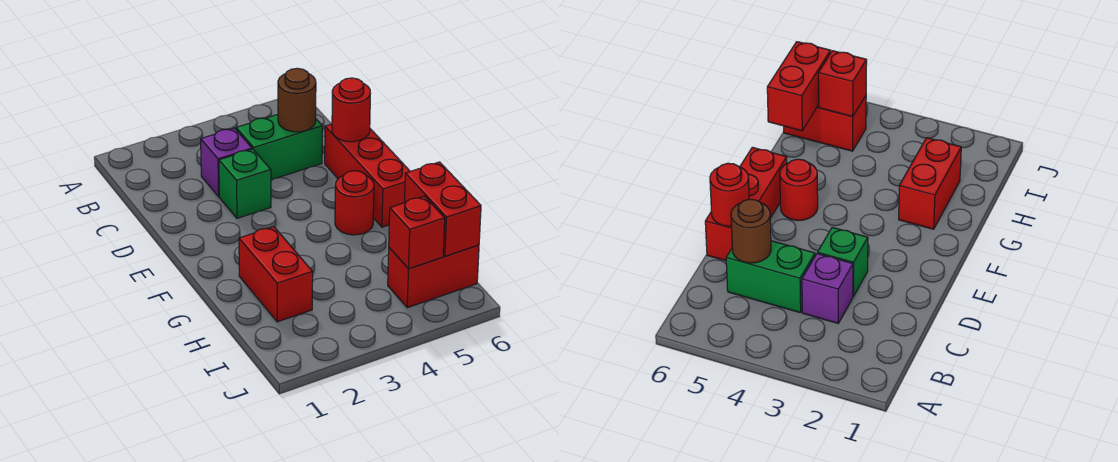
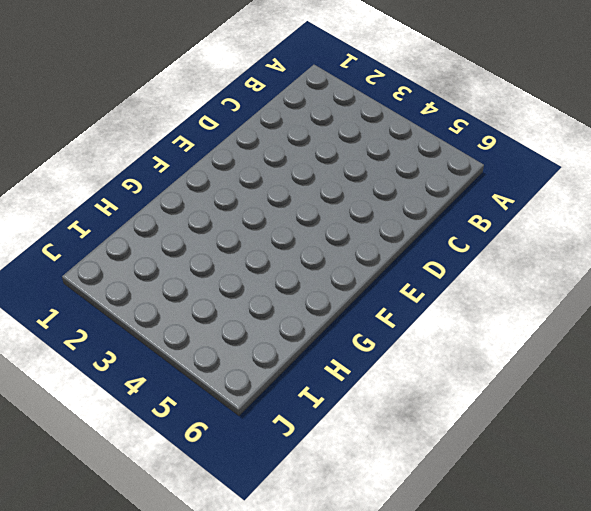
none -> purple 1x1 brick [201,128,252,196]
none -> green 1x2 brick [236,115,322,180]

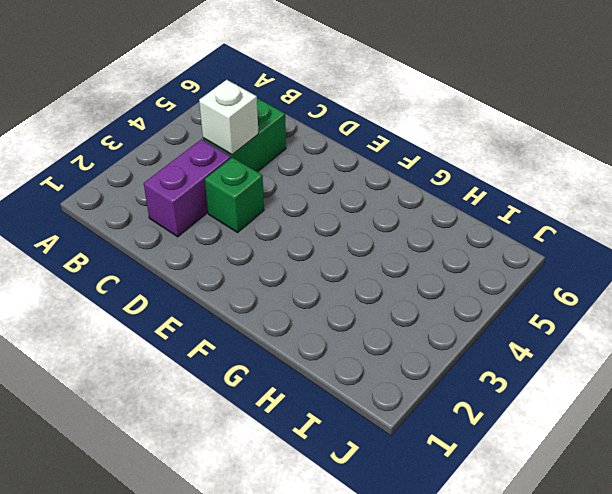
purple 1x2 brick [144,139,231,237] -> purple 1x1 brick [201,128,252,196]
white 1x1 brick [199,80,258,155] -> none
none -> red 1x3 brick [325,124,410,227]
none -> red 1x1 round brick [335,171,374,235]

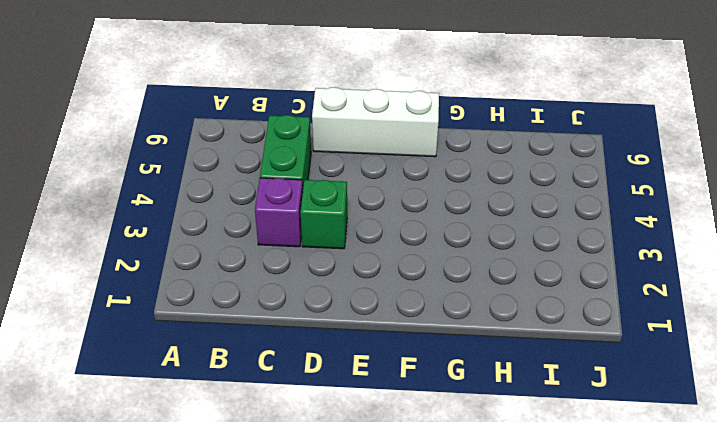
white 1x3 brick [312,87,439,157] -> red 1x3 brick [325,124,410,227]
none -> red 1x1 round brick [335,171,374,235]
none -> red 1x2 brick [239,227,313,322]

